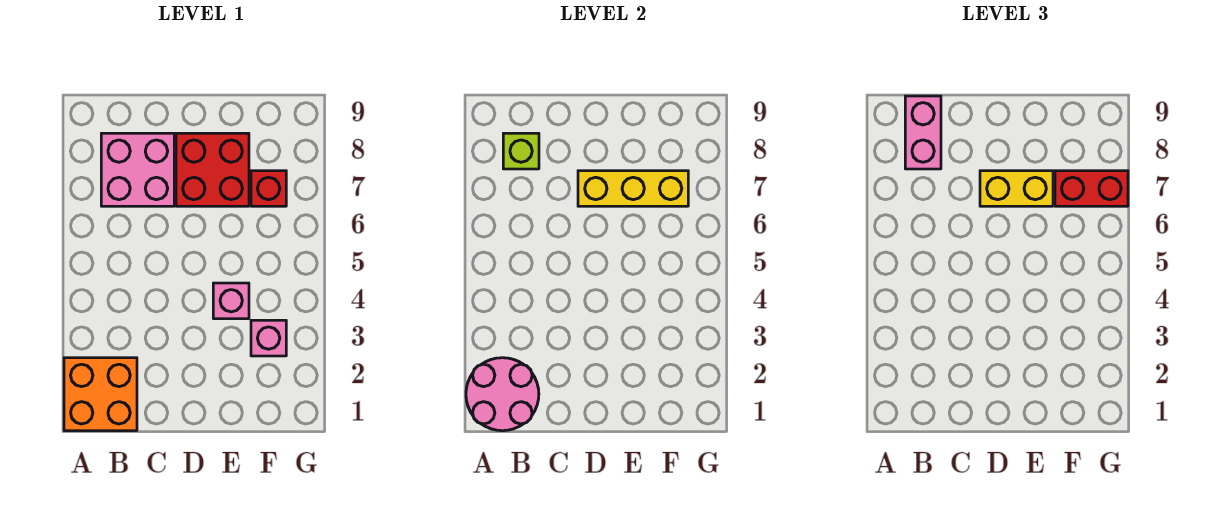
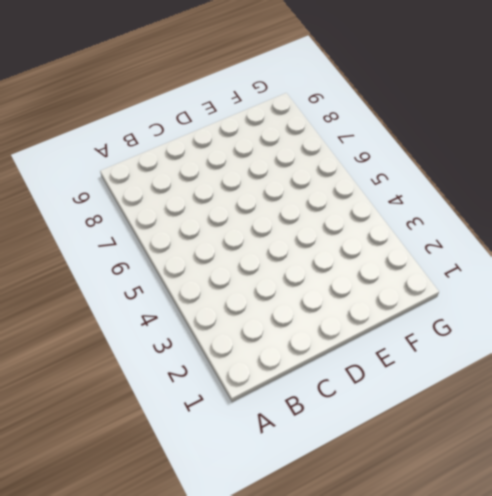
none -> orange 2x2 brick [64,358,137,431]
none -> pink 2x2 brick [101,133,174,206]
none -> red 2x2 brick [176,133,249,206]

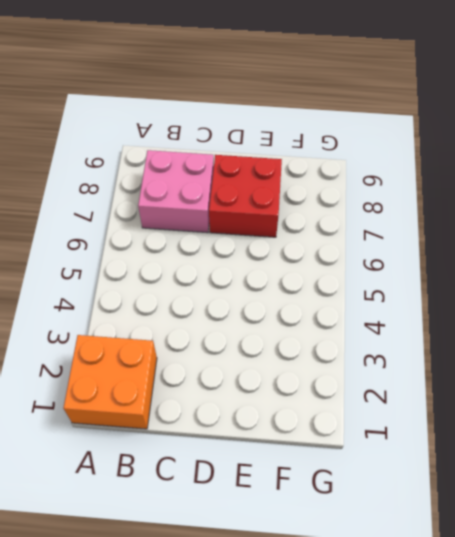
none -> pink 1x1 brick [213,283,249,319]
none -> pink 1x1 brick [251,320,286,356]
none -> red 1x1 brick [251,171,286,206]

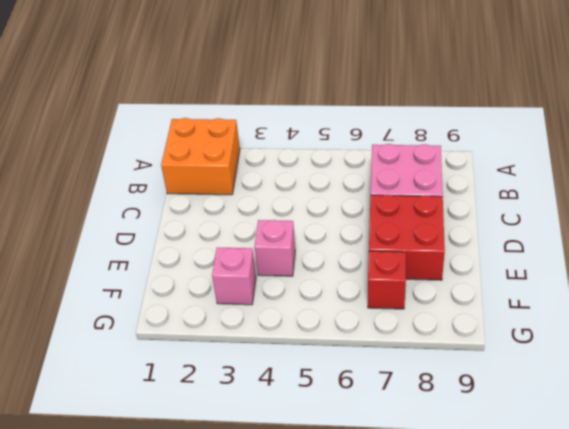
none -> pink 2x2 round brick [466,358,539,431]
none -> lime 1x1 brick [503,133,539,169]
none -> yellow 1x3 brick [578,171,688,206]

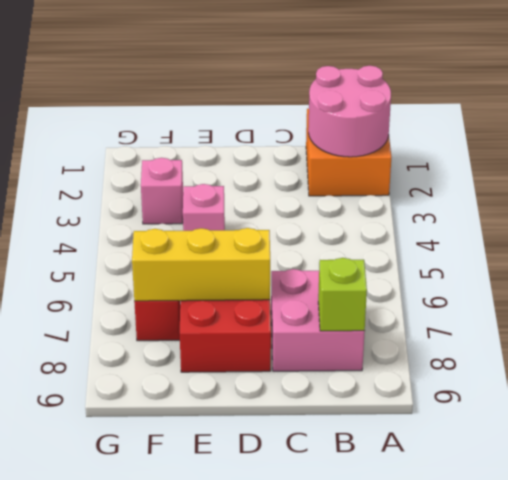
none -> pink 1x2 brick [905,96,941,169]
none -> yellow 1x2 brick [980,171,1053,206]
none -> red 1x2 brick [1055,171,1128,206]

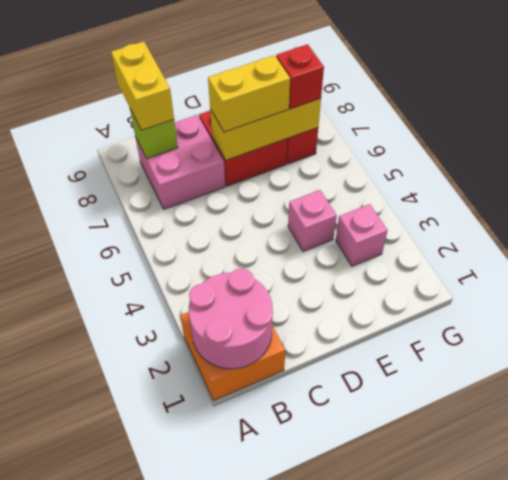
yellow 1x2 brick [111,41,174,130] -> pink 1x2 brick [905,96,941,169]
red 1x1 brick [276,44,324,109] -> red 1x2 brick [1055,171,1128,206]

